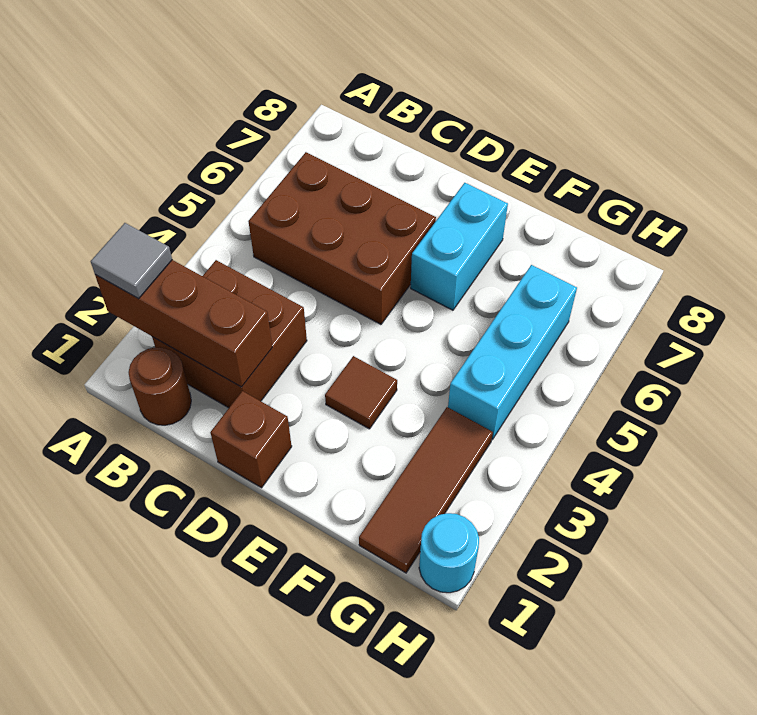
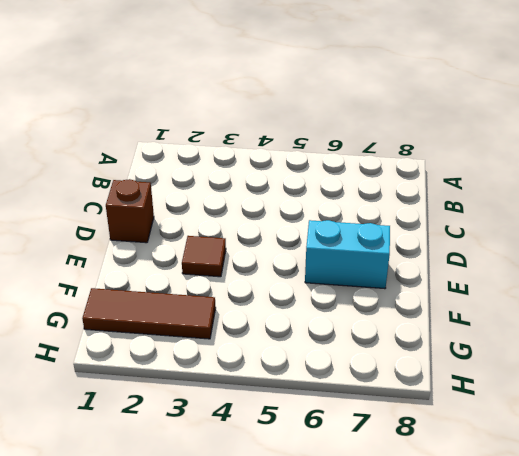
none -> brown 1x1 round brick [129,347,191,425]
none -> brown 2x2 brick [152,260,307,408]

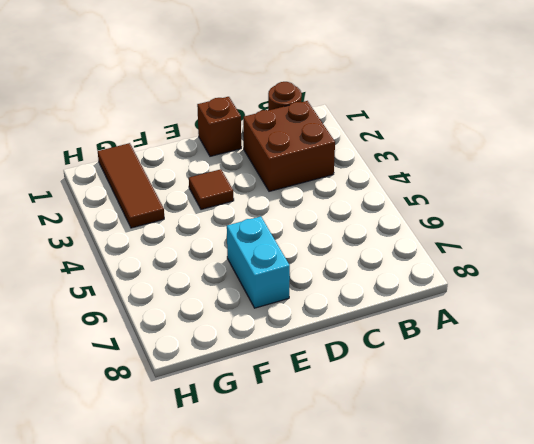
none -> brown 2x3 brick [248,152,436,324]
none -> cyan 1x3 brick [448,265,577,439]

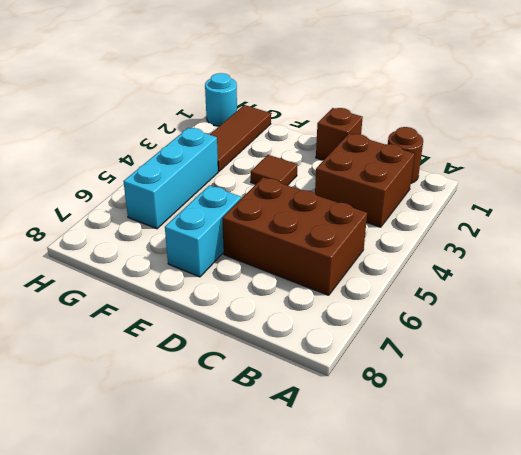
none -> brown 1x3 brick [95,260,272,387]
none -> grey 1x1 tile [91,223,172,299]

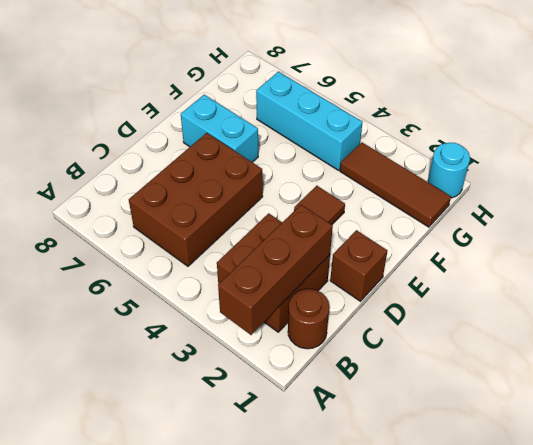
none -> grey 1x1 tile [91,223,172,299]

